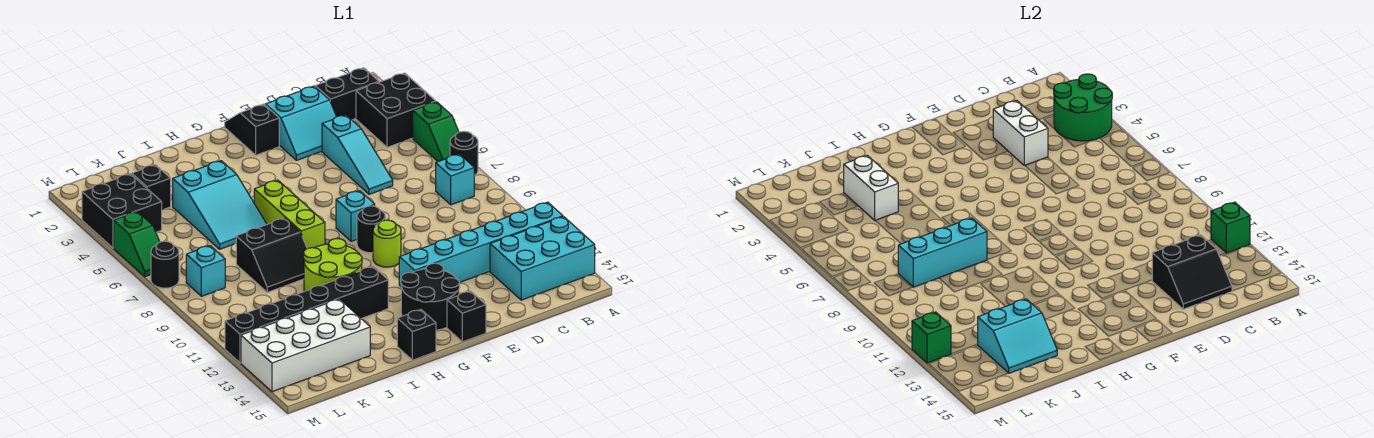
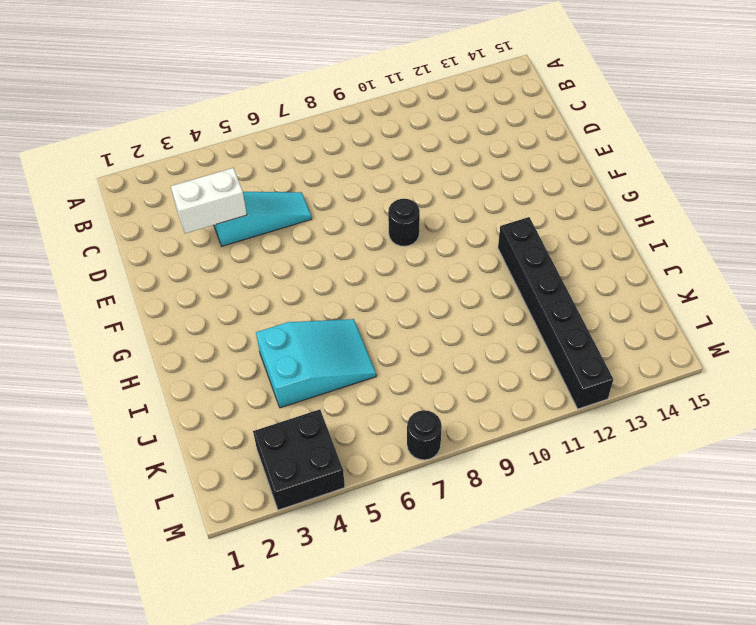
none -> black 2x2 brick [356,73,436,147]
none -> green 1x2 slope [413,102,459,162]
none -> black 1x1 round brick [450,131,478,176]
none -> cyan 1x6 brick [399,202,563,286]

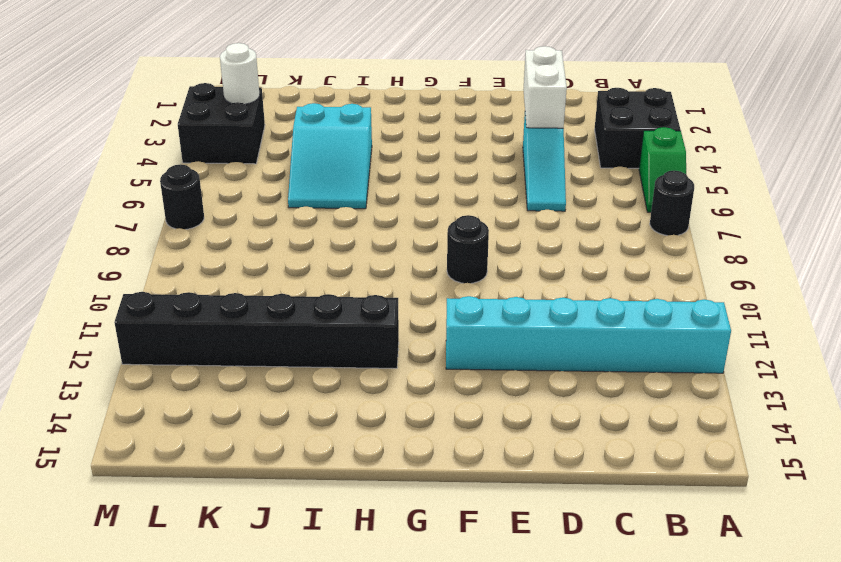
white 1x1 round brick [220,43,260,104] -> none
none -> cyan 2x3 brick [490,217,595,300]
none -> black 1x2 brick [315,68,379,120]
none -> cyan 1x1 brick [436,154,474,205]
none -> cyan 2x2 slope [265,86,336,160]

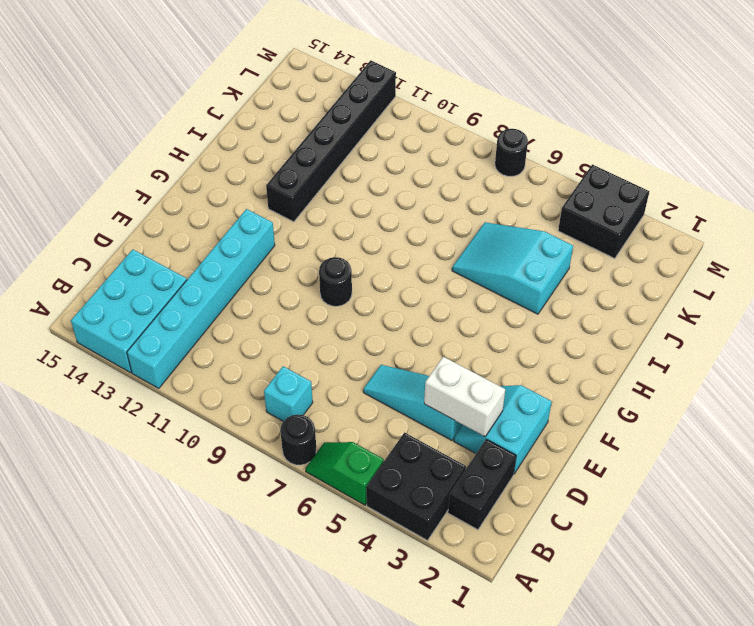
none -> black 1x2 slope [225,104,279,155]
none -> cyan 1x1 brick [336,191,375,241]
none -> lime 1x1 round brick [373,220,401,267]
none -> black 2x2 round brick [401,263,460,330]

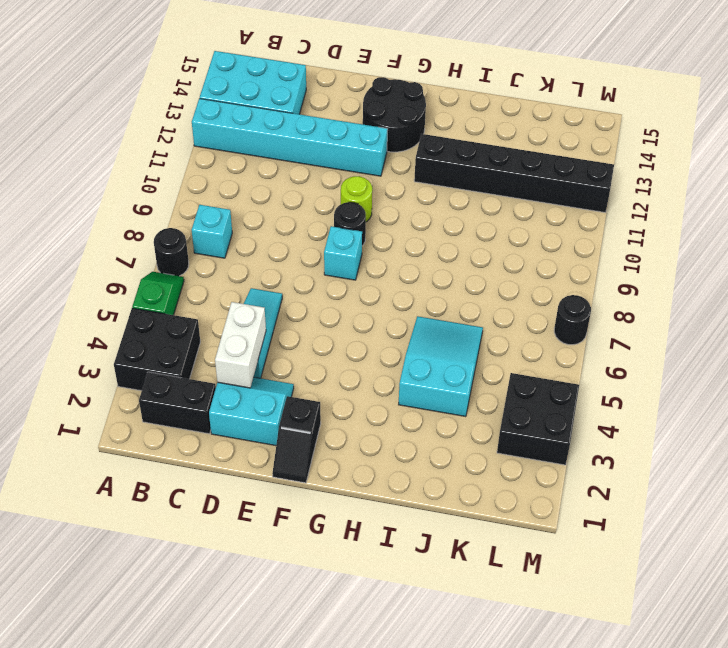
none -> black 1x1 brick [447,291,486,342]
none -> lime 1x3 brick [254,180,325,248]
none -> lime 2x2 round brick [303,238,362,292]
none -> black 1x1 brick [397,310,436,360]

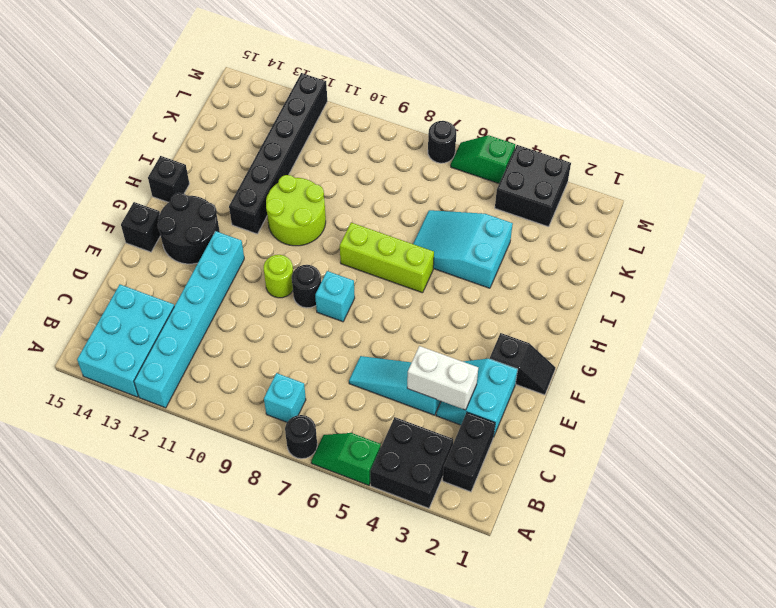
none -> black 2x2 slope [236,218,307,292]
none -> white 2x4 brick [241,299,370,392]
none -> black 1x1 brick [132,165,171,210]
none -> cyan 1x1 brick [186,246,225,296]

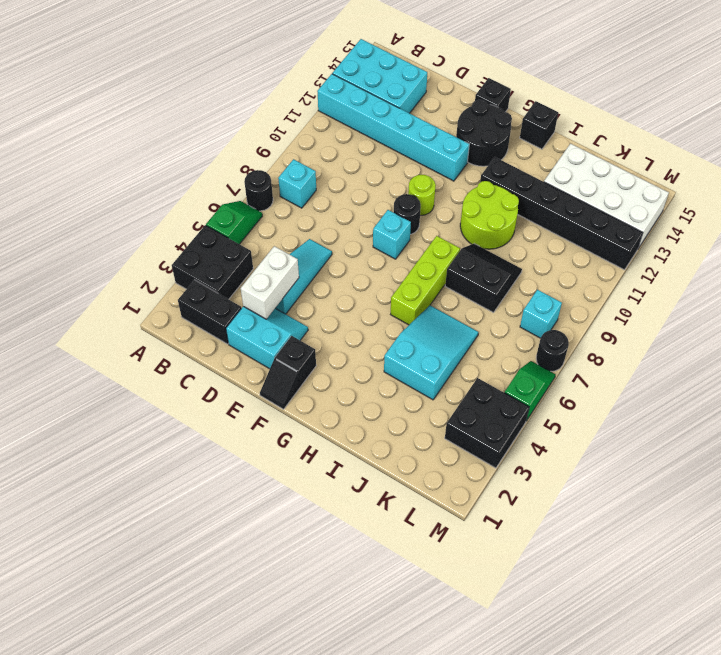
none -> black 1x1 brick [132,165,171,210]
none -> green 2x2 round brick [1054,74,1112,141]
none -> green 1x1 brick [1211,202,1250,253]
none -> black 2x2 slope [1152,235,1232,309]

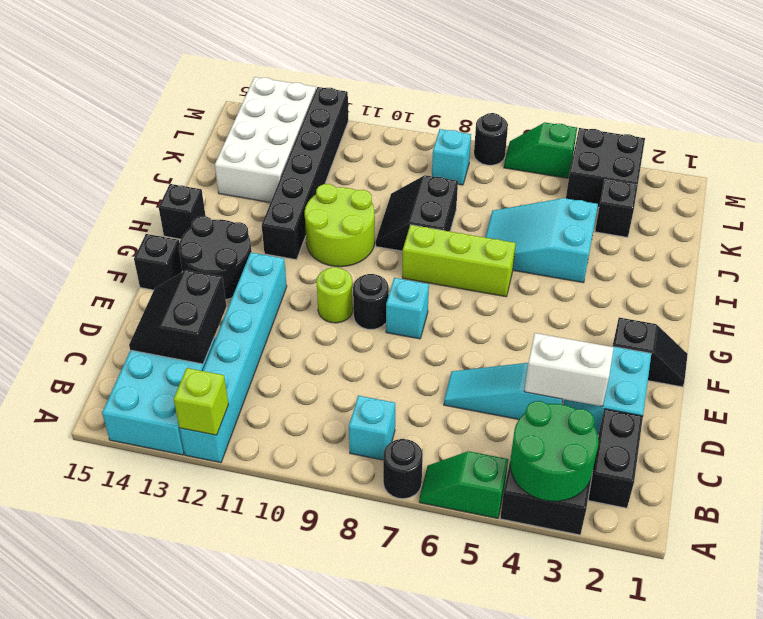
lime 1x1 brick [174,368,228,435] -> green 1x1 brick [1211,202,1250,253]
none -> cyan 1x3 brick [898,218,987,287]
none -> white 1x2 brick [844,155,898,220]
none -> cyan 2x2 slope [978,299,1057,373]
none -> green 1x1 brick [912,312,951,363]

